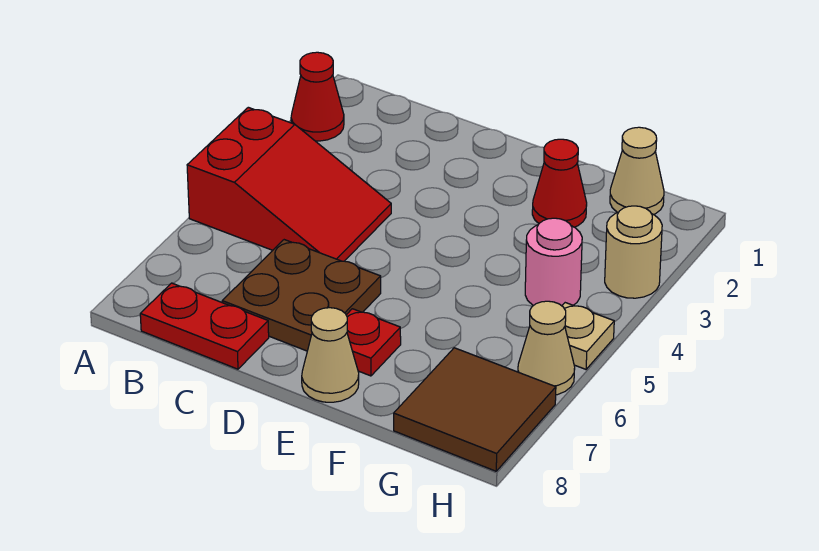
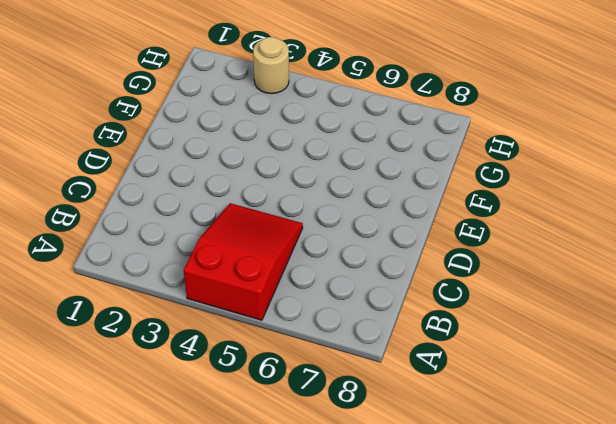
none -> red 1x1 cone [291,52,344,141]
none -> red 1x2 plate [140,283,269,369]
none -> brown 2x2 plate [222,240,381,351]

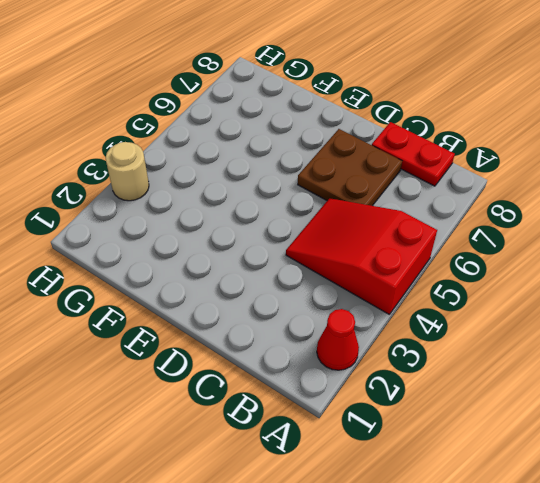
none -> red 1x1 plate [346,309,401,376]
none -> tan 1x1 cone [302,308,359,402]
none -> red 1x1 cone [532,139,587,227]

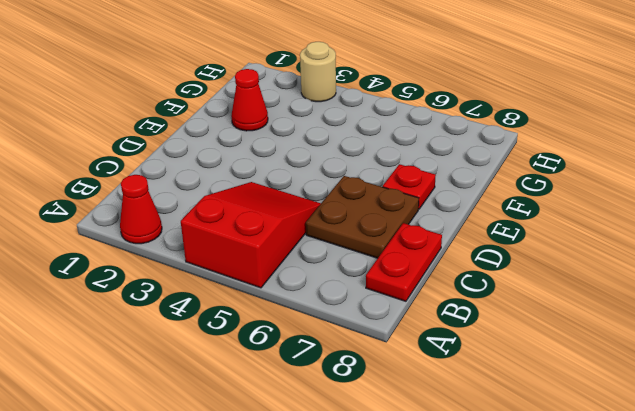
none -> tan 1x1 cone [302,308,359,402]
none -> tan 1x1 cone [610,127,664,215]
none -> pink 1x1 round brick [525,218,582,306]

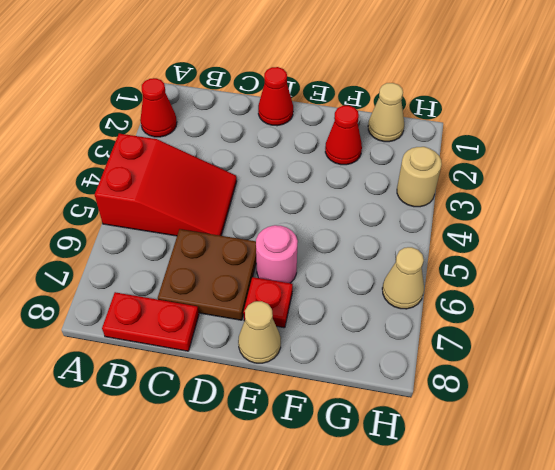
red 1x1 cone [258,67,293,126] -> none
pink 1x1 round brick [256,225,298,283] -> pink 1x1 round brick moved to [525,218,582,306]
none -> brown 2x2 tile [394,348,556,471]
none -> tan 1x1 plate [562,303,614,369]

